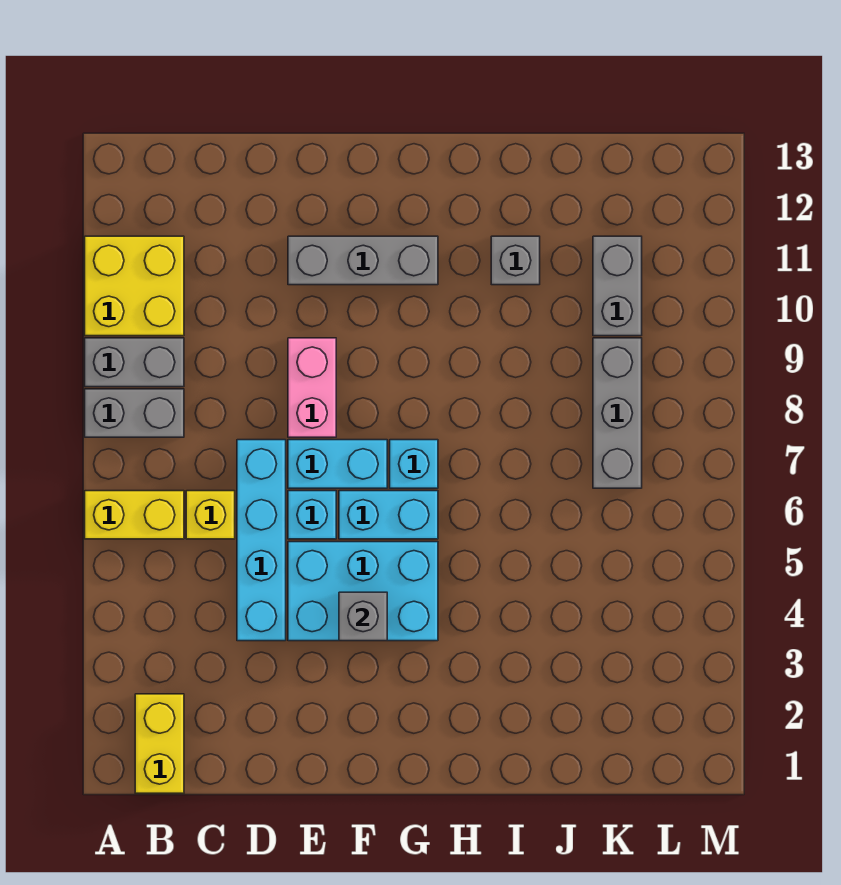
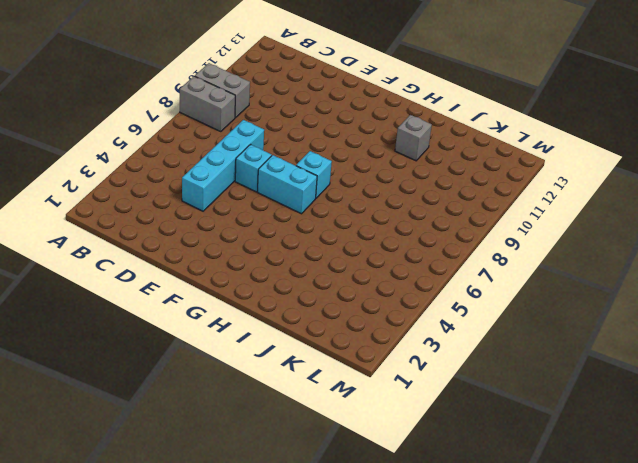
none -> yellow 1x2 brick [85,491,184,539]
none -> yellow 2x2 brick [85,236,184,336]
none -> yellow 1x2 brick [135,694,184,793]

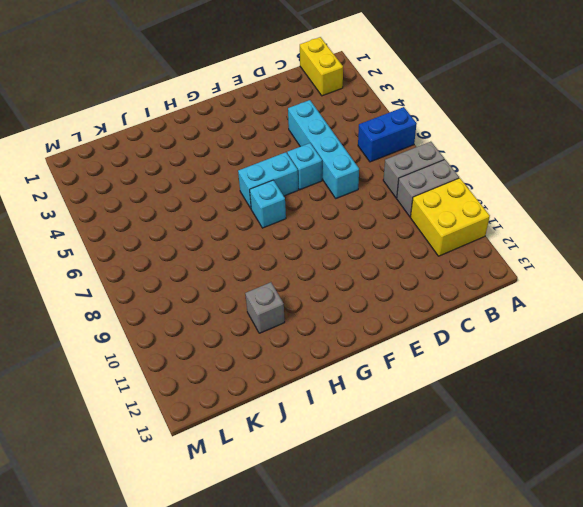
blue 1x2 brick [358,107,417,162] -> yellow 1x2 brick [85,491,184,539]
none -> yellow 1x1 brick [186,491,235,539]
none -> cyan 2x3 brick [288,542,438,641]
none -> cyan 1x2 brick [288,440,387,488]

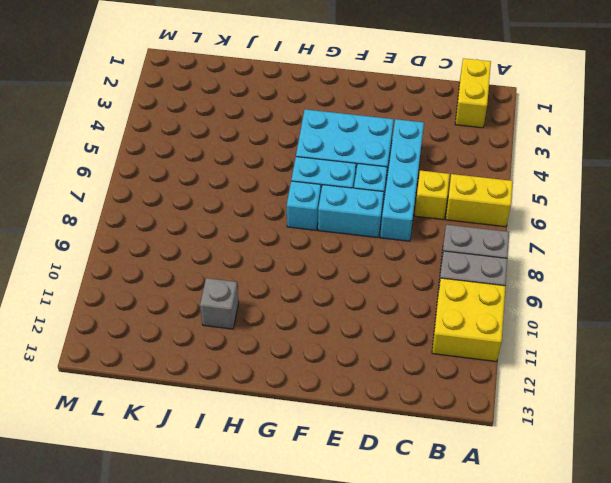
none -> pink 1x2 brick [288,338,336,437]
none -> grey 1x3 brick [288,236,438,285]
none -> grey 1x3 brick [593,338,642,488]

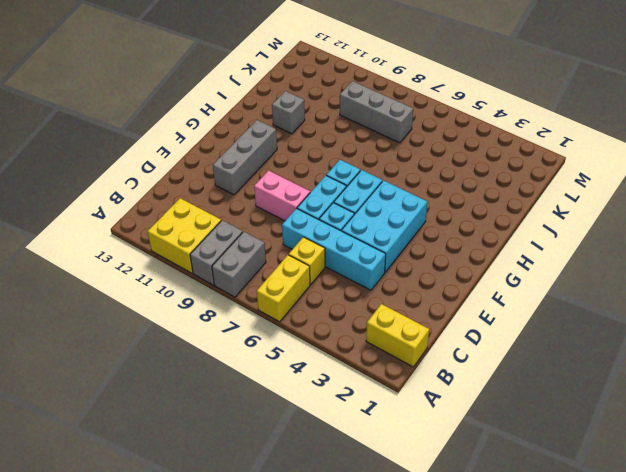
none -> grey 1x2 brick [593,236,642,336]
none -> grey 1x1 brick [339,592,387,641]

